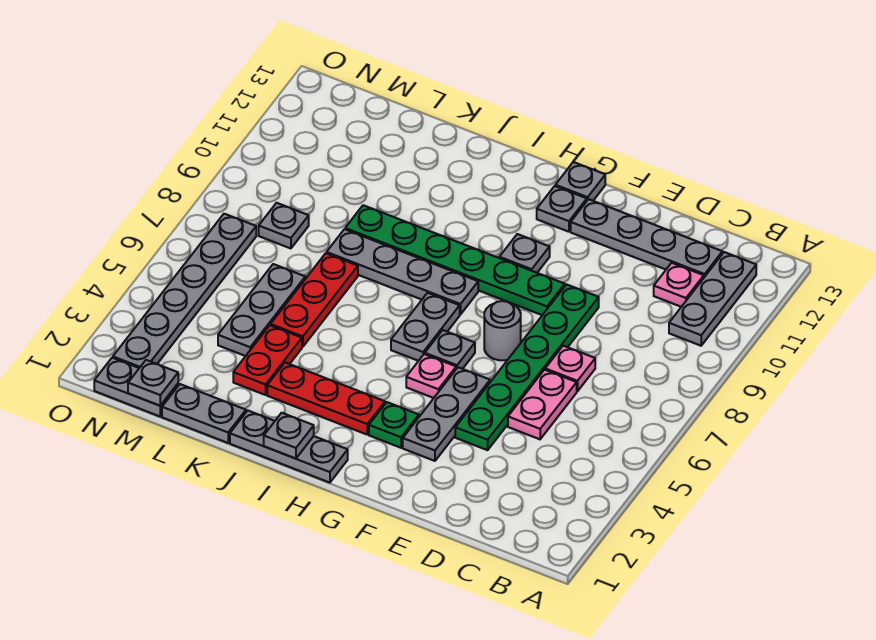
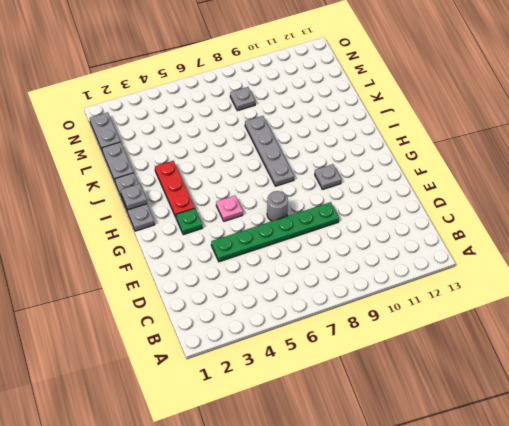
none -> grey 1x3 plate [669,252,756,346]
none -> pink 1x1 plate [654,263,704,307]
none -> grey 1x4 plate [571,199,722,277]

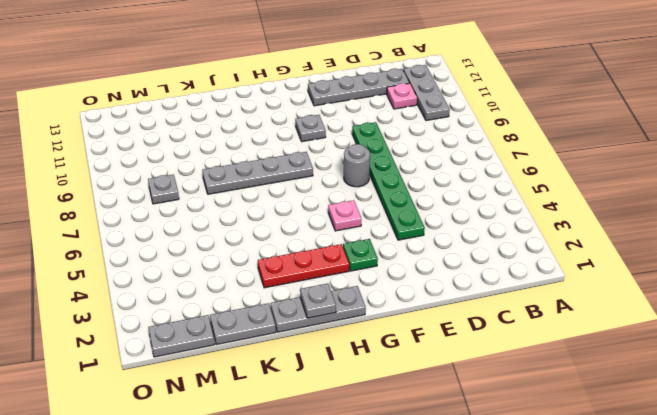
none -> pink 1x2 plate [508,370,577,439]
none -> pink 1x1 plate [545,346,595,391]
none -> grey 1x3 plate [403,367,490,461]

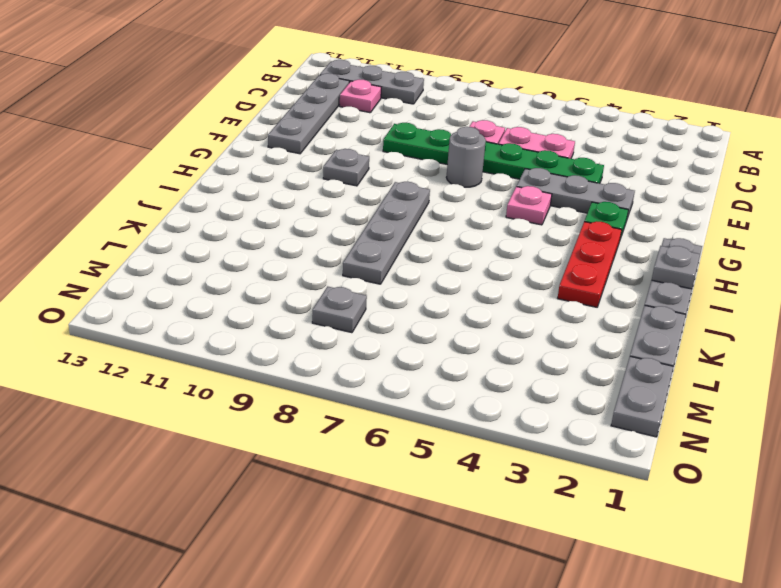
none -> green 1x6 plate [345,205,565,315]
none -> grey 1x1 plate [425,330,475,369]
none -> grey 1x1 plate [537,186,587,232]

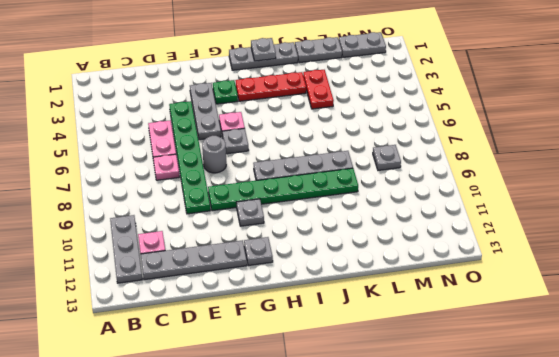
none -> grey 1x1 plate [555,162,605,201]
none -> grey 1x2 plate [391,293,460,361]
none -> red 1x3 plate [271,253,358,347]

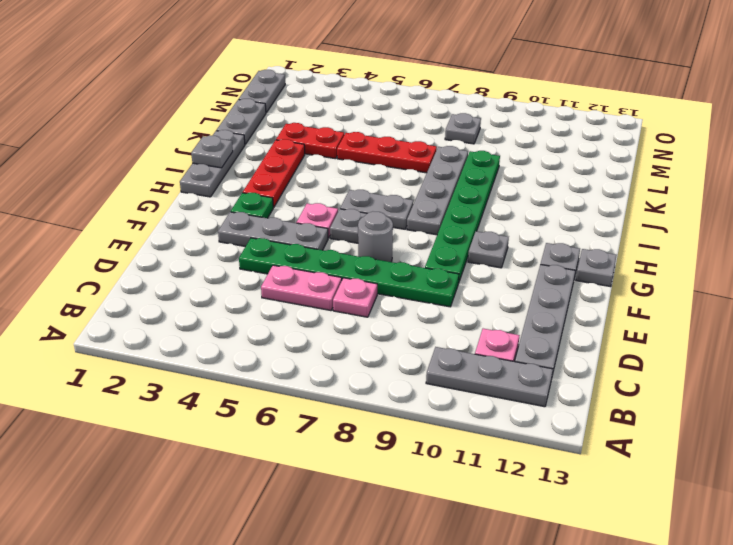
none -> grey 1x3 plate [218,264,305,356]
none -> grey 1x6 plate [113,214,256,368]
none -> grey 1x1 plate [128,360,178,406]

